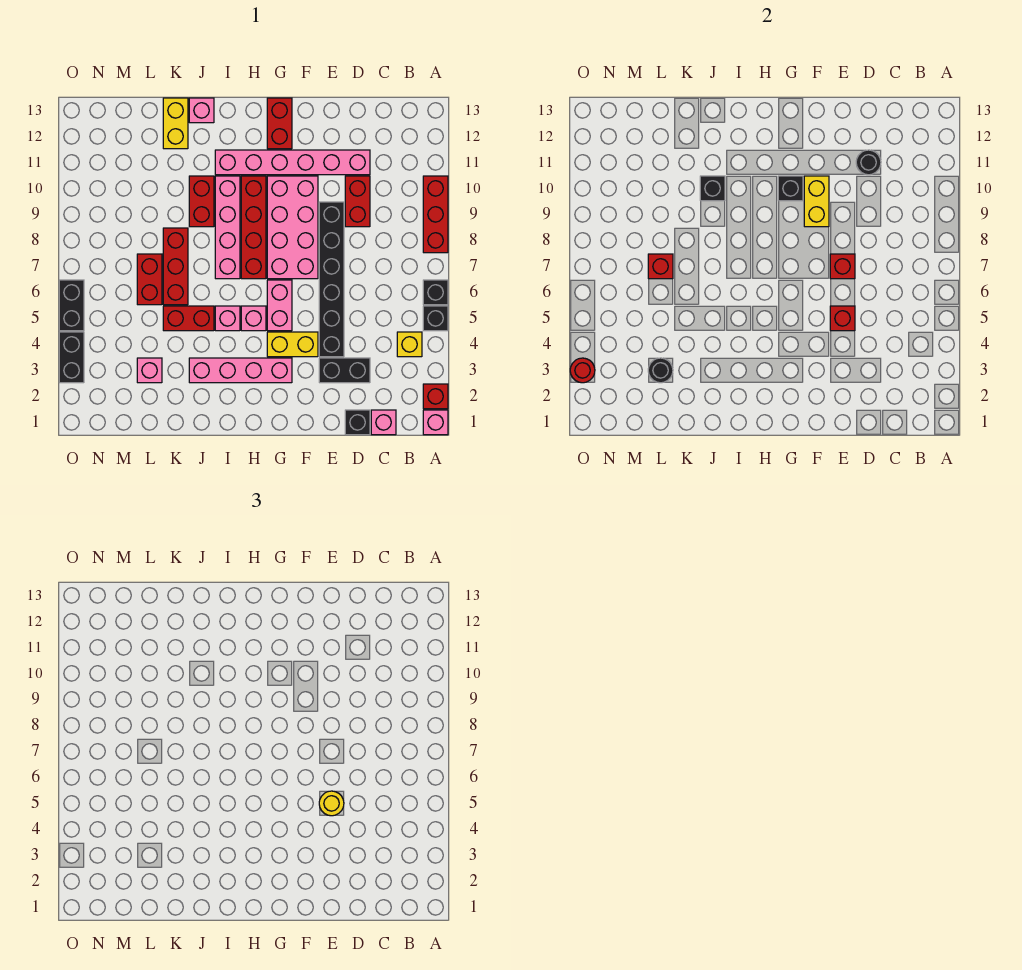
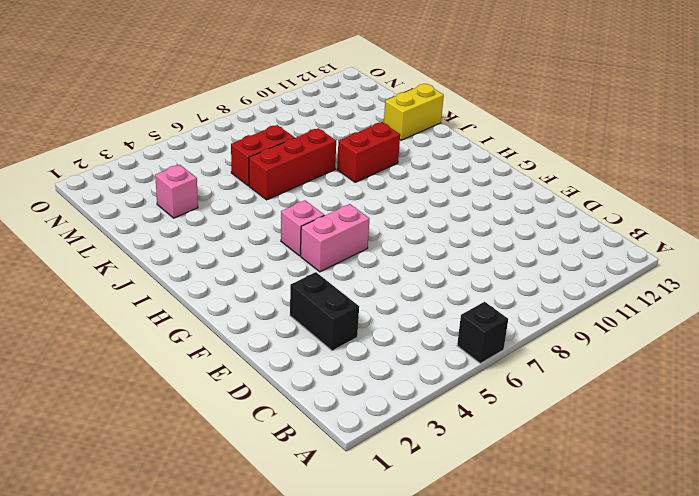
none -> pink 1x1 brick [423,410,448,435]
none -> red 1x1 brick [423,384,448,409]
none -> black 1x1 brick [423,306,448,331]
none -> red 1x3 brick [423,176,448,253]

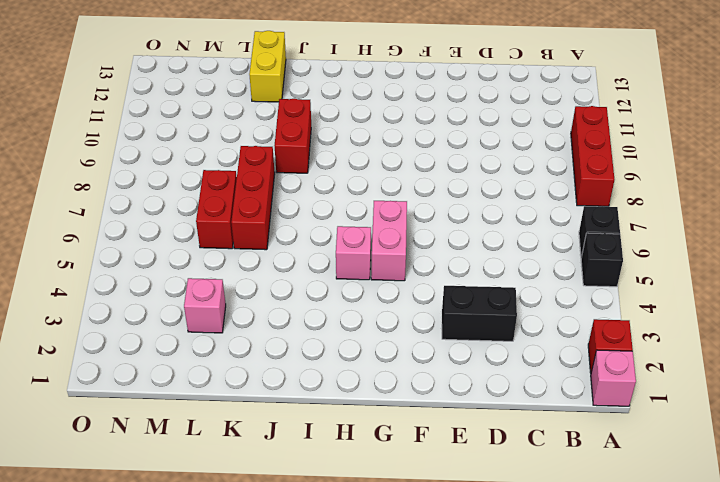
none -> yellow 1x1 brick [397,332,422,357]
none -> pink 1x1 brick [371,410,396,435]
none -> black 1x1 brick [345,410,370,435]
none -> red 1x2 brick [345,176,370,227]

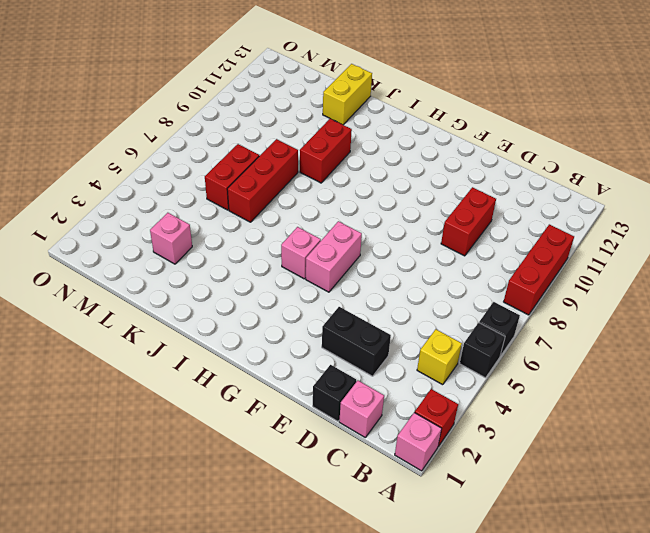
none -> pink 1x6 brick [215,150,370,175]
none -> black 1x6 brick [319,202,344,357]
none -> yellow 1x2 brick [267,332,318,357]
none -> pink 2x4 brick [267,176,318,279]

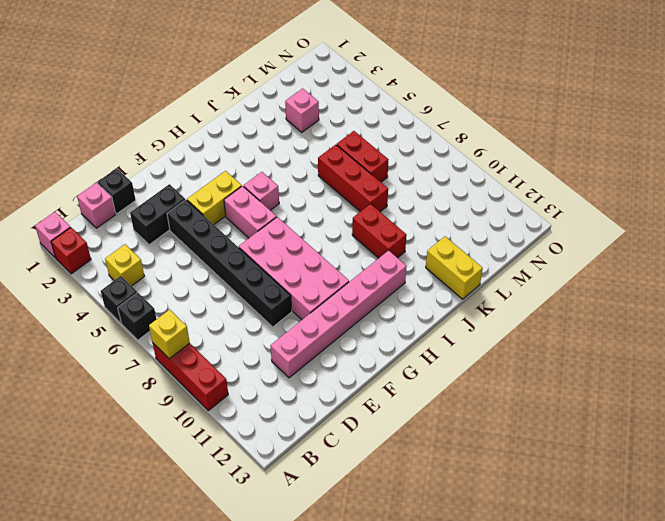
yellow 1x1 brick [149,310,190,359] -> none
none -> red 1x2 brick [345,176,370,227]
none -> pink 1x4 brick [189,358,292,383]
none -> red 1x2 brick [267,98,292,149]
none -> red 1x4 brick [241,176,266,279]

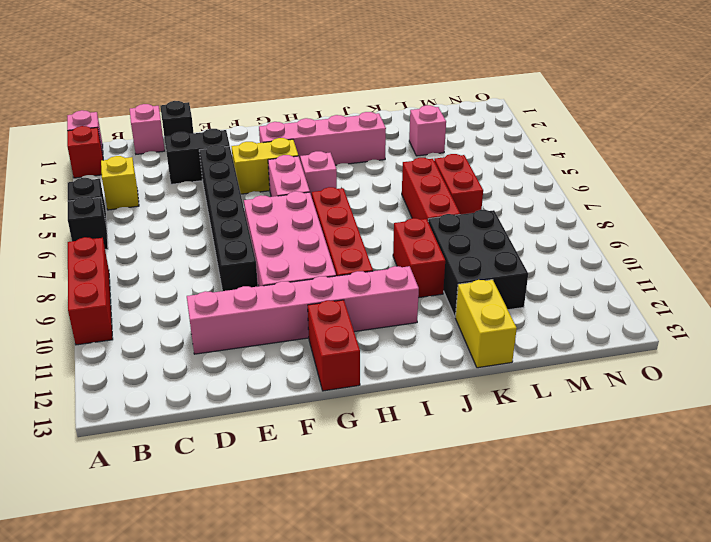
black 2x3 brick [428,210,528,317] -> none
none -> red 1x2 brick [345,176,370,227]
none -> pink 1x1 brick [215,306,240,331]
none -> pink 1x4 brick [215,176,240,279]
none -> red 1x2 brick [163,306,214,331]

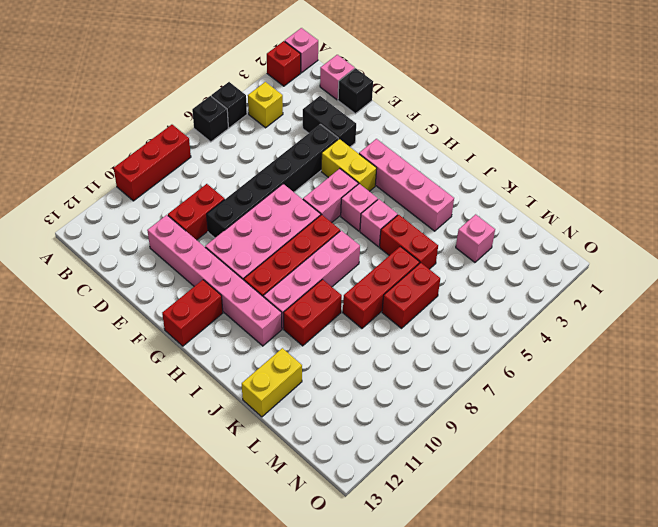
none -> pink 1x1 brick [189,98,214,123]
none -> black 1x2 brick [59,332,84,383]
none -> black 1x2 brick [59,280,84,331]
none -> black 1x1 round brick [856,150,881,175]

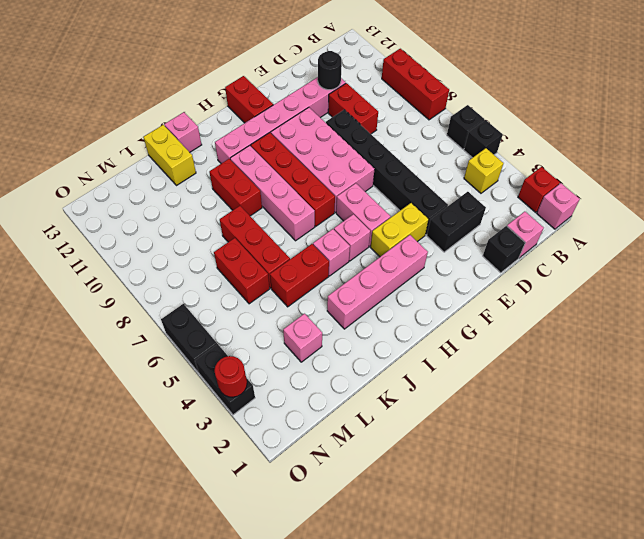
none -> red 1x1 brick [830,306,855,331]
none -> red 1x1 brick [830,254,855,279]
none -> yellow 1x2 brick [804,176,829,227]
none -> black 1x1 brick [778,176,803,201]

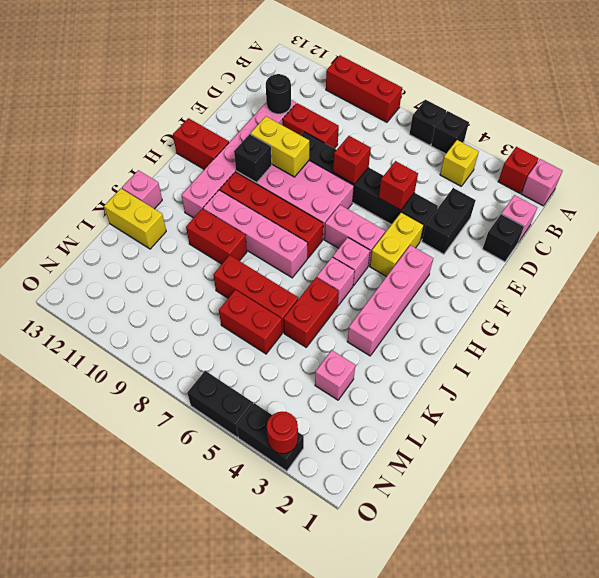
none -> black 1x1 brick [700,176,725,201]
none -> black 1x1 round brick [648,358,673,383]
none -> red 1x1 brick [648,254,673,279]
none -> yellow 1x1 round brick [319,791,344,816]

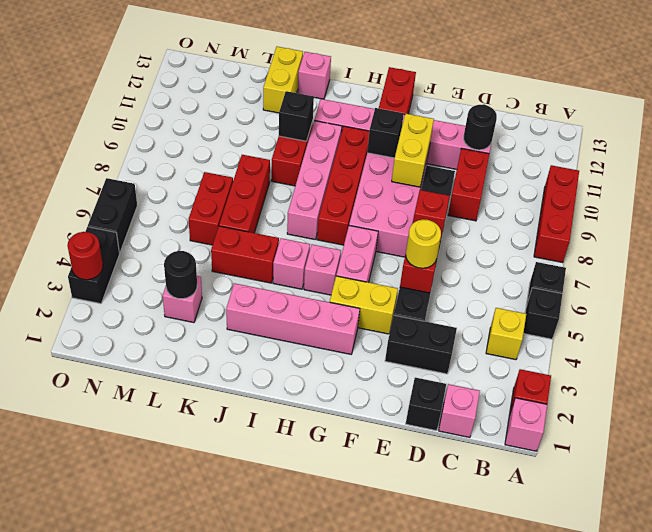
none -> red 1x1 brick [648,254,673,279]

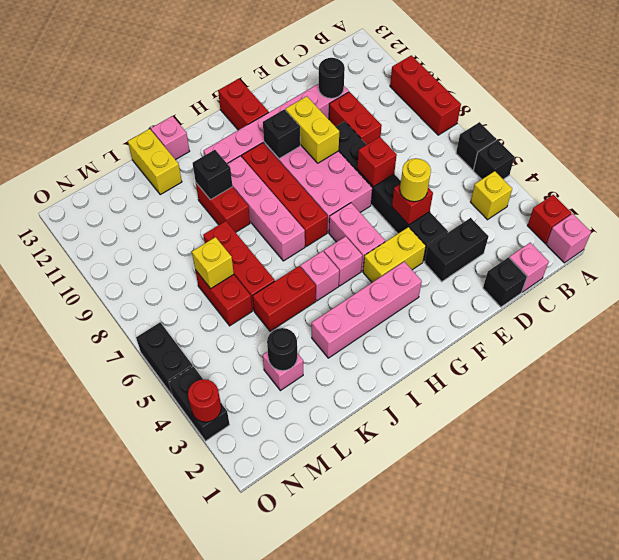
yellow 1x1 brick [192,237,234,289] -> red 1x1 brick [648,254,673,279]

